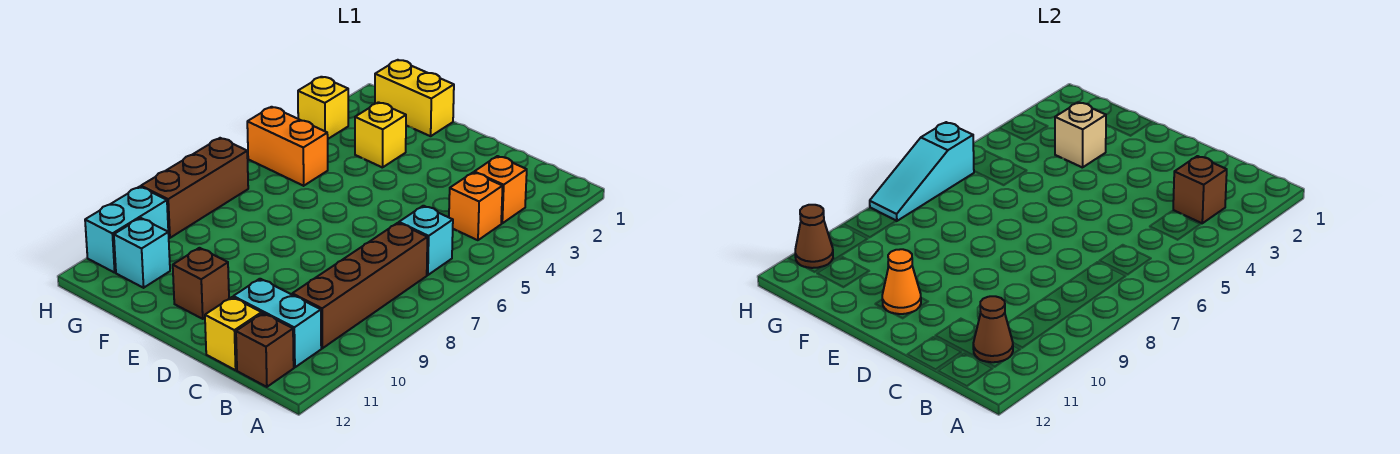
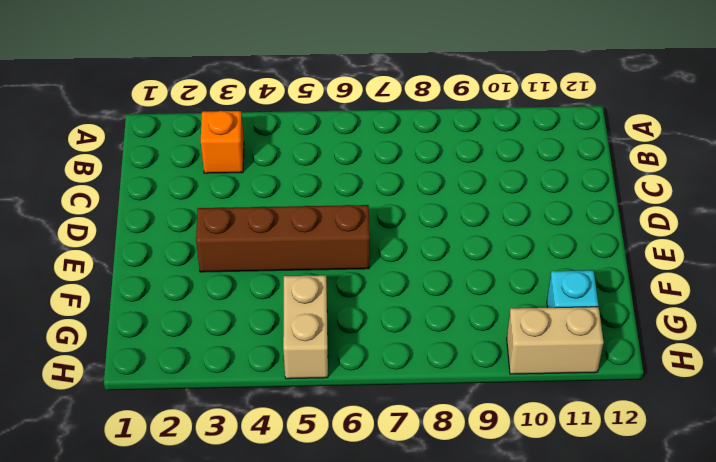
brown 1x4 brick [196,205,370,272] -> brown 1x4 brick moved to [292,223,427,348]
tan 1x2 brick [283,275,328,379] -> orange 1x2 brick [247,107,328,186]
tan 1x2 brick [507,307,604,374] -> cyan 1x2 brick [85,187,168,273]
none -> orange 1x1 brick [449,172,503,240]
none -> cyan 1x1 brick [399,206,453,275]
none -> cyan 1x2 brick [233,279,321,367]

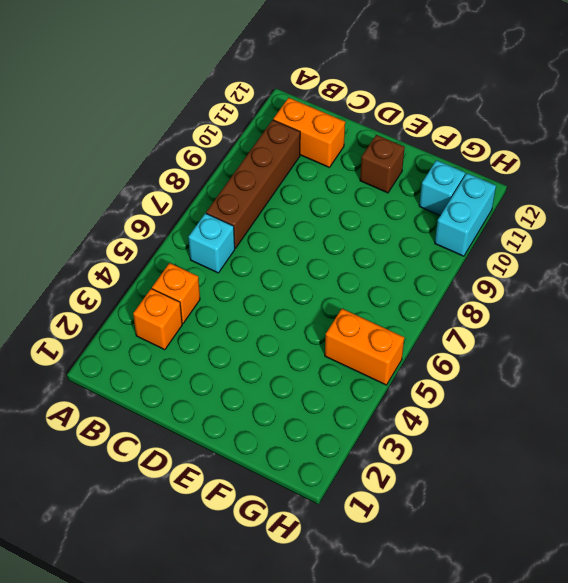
orange 1x2 brick [273,98,345,168] -> cyan 1x2 brick [233,279,321,367]
none -> brown 1x1 brick [236,313,294,387]
none -> yellow 1x1 brick [205,297,262,370]
none -> yellow 1x2 brick [375,60,454,136]

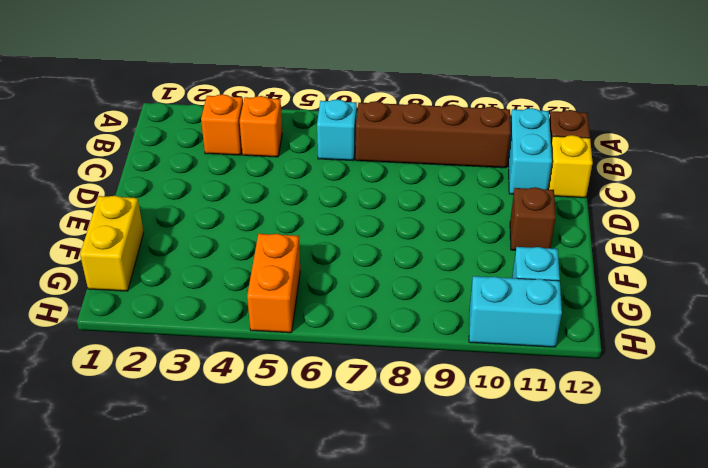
none -> yellow 1x1 brick [355,102,406,168]
none -> yellow 1x1 brick [298,77,348,139]
none -> brown 1x3 brick [141,138,248,238]

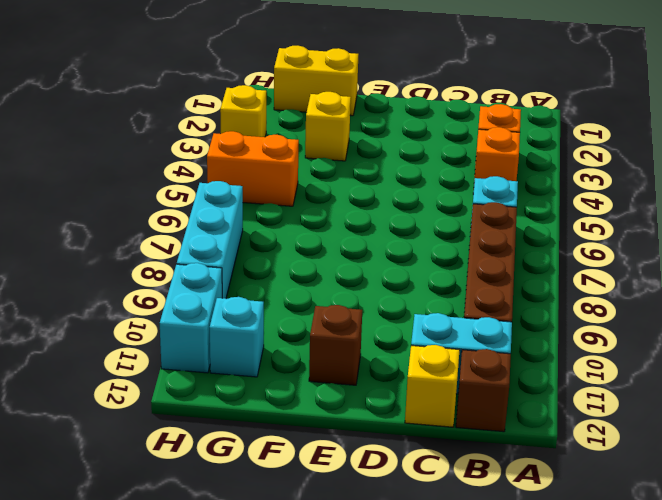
cyan 1x3 brick [177,181,243,298] -> brown 1x3 brick [141,138,248,238]
none -> brown 1x1 brick [1173,156,1227,223]
none -> brown 1x1 cone [973,296,1013,362]
none -> orange 1x1 cone [882,249,921,314]

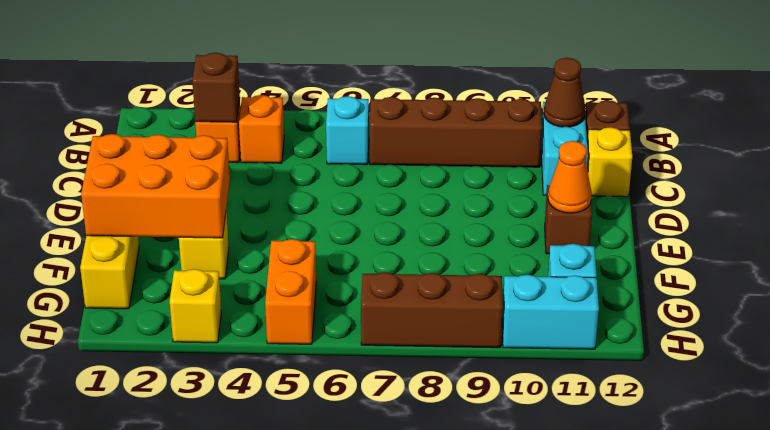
orange 2x3 brick [81,134,230,238] -> tan 1x1 brick [1055,102,1106,168]
none -> cyan 1x3 slope [870,122,974,221]
none -> brown 1x1 cone [795,205,833,268]

